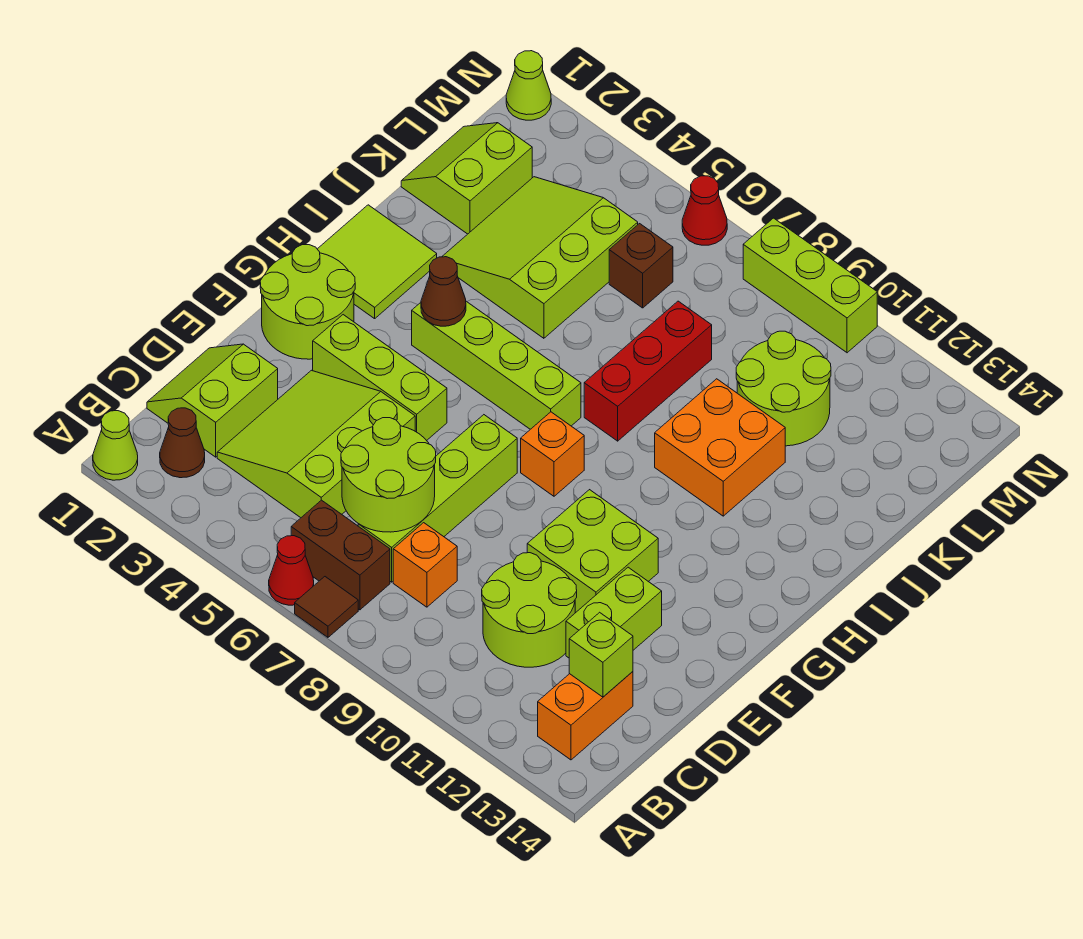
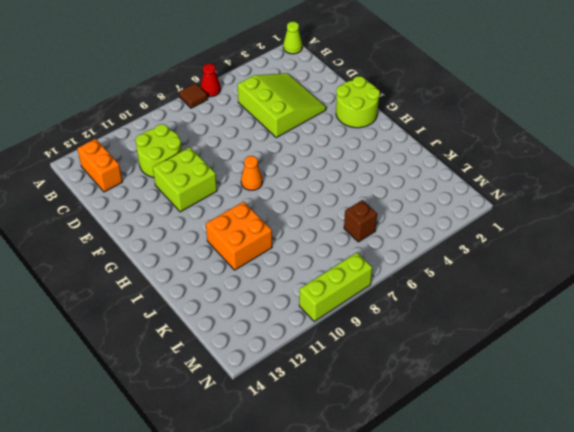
orange 1x1 cone [241,156,263,190] -> orange 1x1 brick [521,412,584,496]
none -> brown 1x1 cone [160,408,205,478]
none -> brown 1x2 brick [291,500,390,610]
none -> lime 2x2 slope [147,344,278,457]
none -> lime 1x4 brick [358,415,517,582]

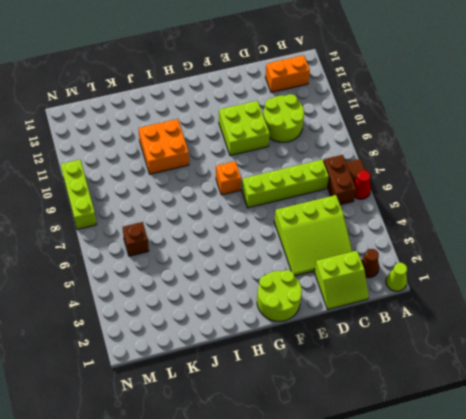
none -> orange 1x1 brick [393,523,457,607]
none -> lime 1x2 brick [566,567,662,658]
none -> lime 1x3 brick [313,315,447,441]
none -> lime 2x2 tile [318,205,437,319]

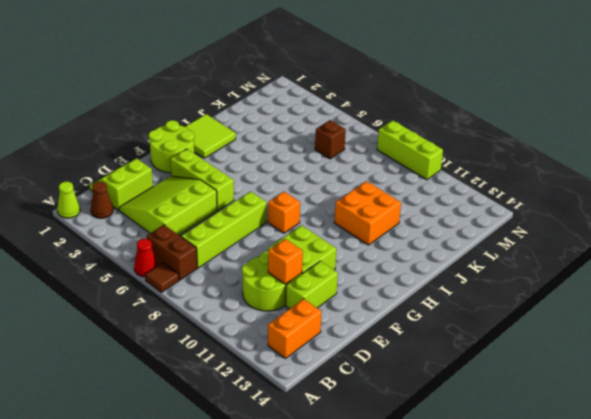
orange 1x1 brick [268,239,303,284] -> orange 1x1 brick moved to [393,523,457,607]
none -> lime 1x4 brick [412,301,581,429]
none -> red 1x3 brick [584,301,712,441]
none -> lime 3x3 slope [442,177,638,338]
none -> lime 2x2 slope [401,123,532,234]

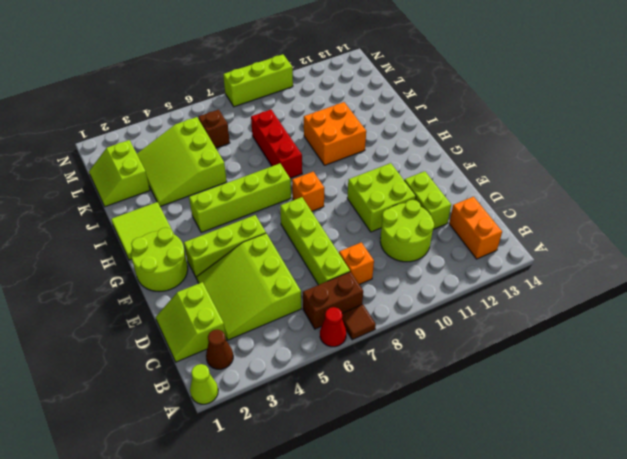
none -> lime 2x2 round brick [736,331,831,446]
none -> lime 1x1 cone [506,51,551,120]
none -> red 1x1 cone [682,176,727,245]
none -> lime 2x2 round brick [341,418,436,532]

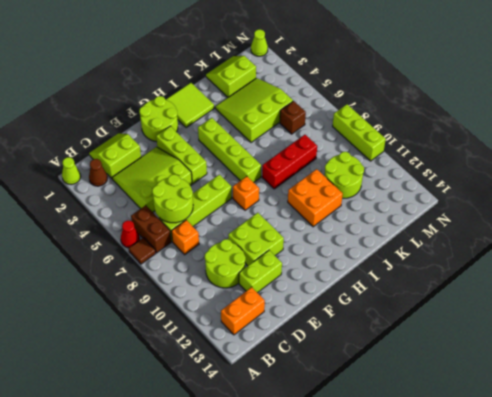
none -> red 1x1 cone [682,176,727,245]
none -> lime 1x1 brick [569,612,633,697]
none -> brown 1x1 cone [421,257,466,326]

